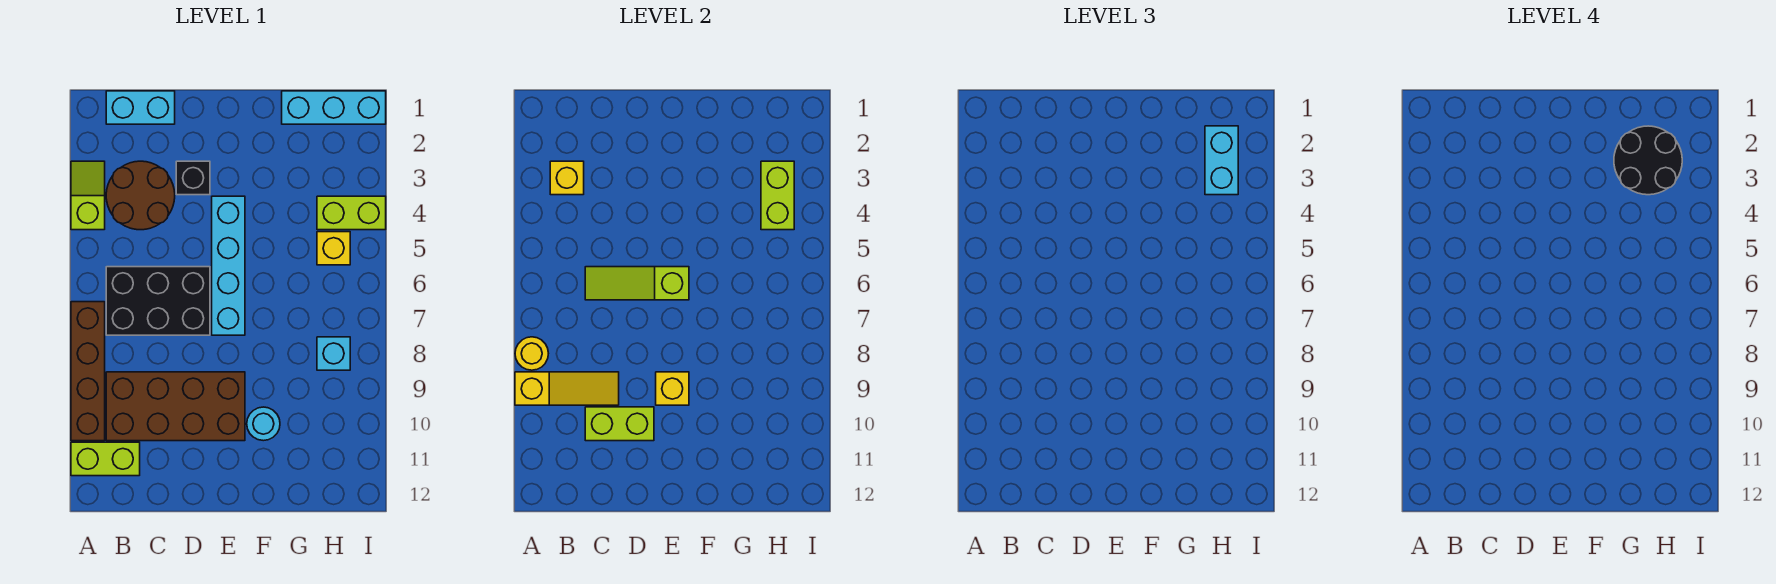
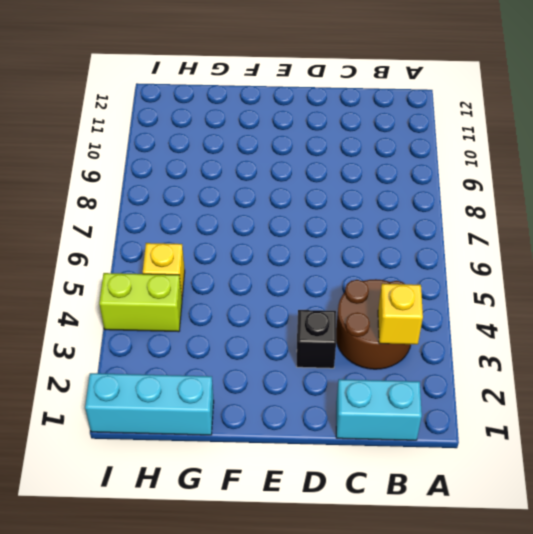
none -> lime 1x2 slope [71,161,105,230]
none -> brown 1x4 brick [71,302,105,441]
none -> lime 1x2 brick [71,442,140,476]

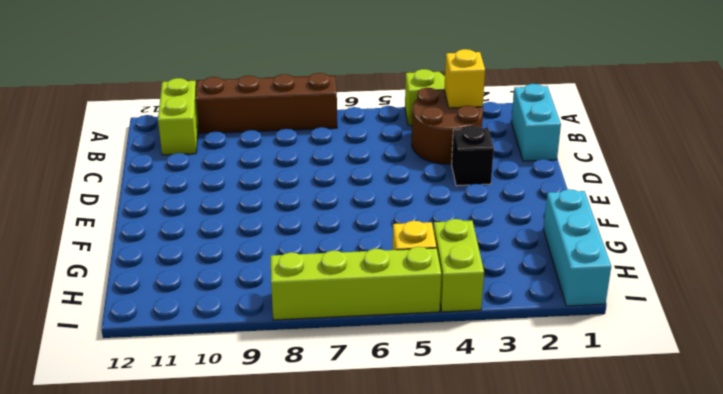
lime 1x4 brick [271,247,441,320] -> none
none -> black 2x3 brick [106,267,210,335]
none -> brown 2x4 brick [106,372,245,441]
none -> cyan 1x4 brick [212,196,245,335]

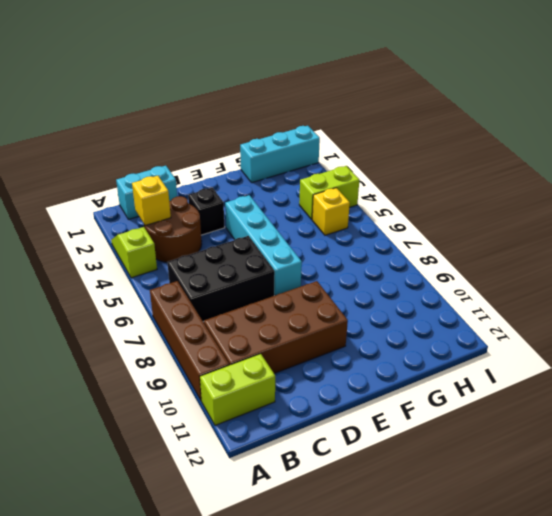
none -> cyan 1x1 round brick [247,407,280,441]
none -> cyan 1x1 brick [317,337,350,370]
none -> yellow 1x1 round brick [515,337,548,370]

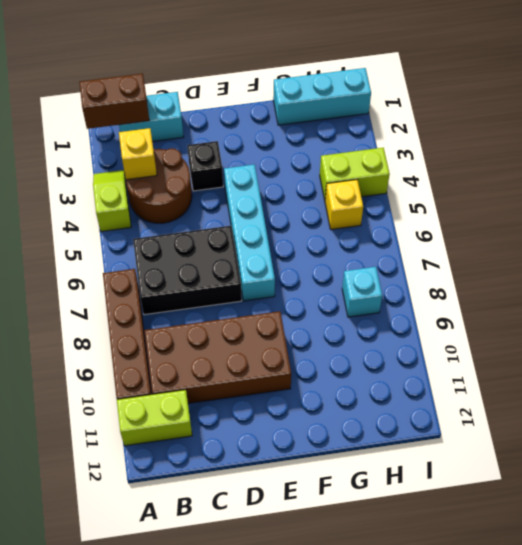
brown 1x2 brick [79,74,149,129] -> none
none -> cyan 1x1 round brick [247,407,280,441]
none -> yellow 1x1 round brick [515,337,548,370]
none -> yellow 1x3 slope [515,372,619,405]

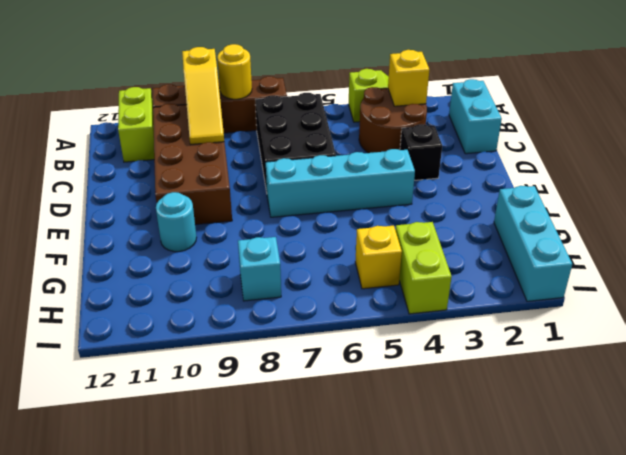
none -> lime 1x3 slope [585,267,689,300]
none -> lime 1x2 brick [585,407,654,441]
none -> yellow 1x1 brick [656,372,689,405]

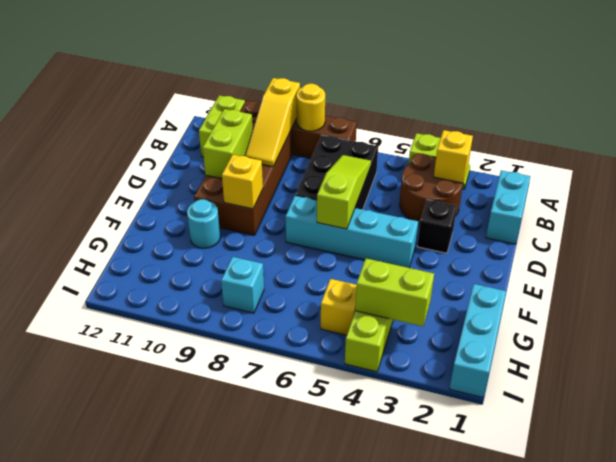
none -> cyan 1x2 brick [1205,126,1238,195]
none -> black 2x2 round brick [1614,126,1682,195]

